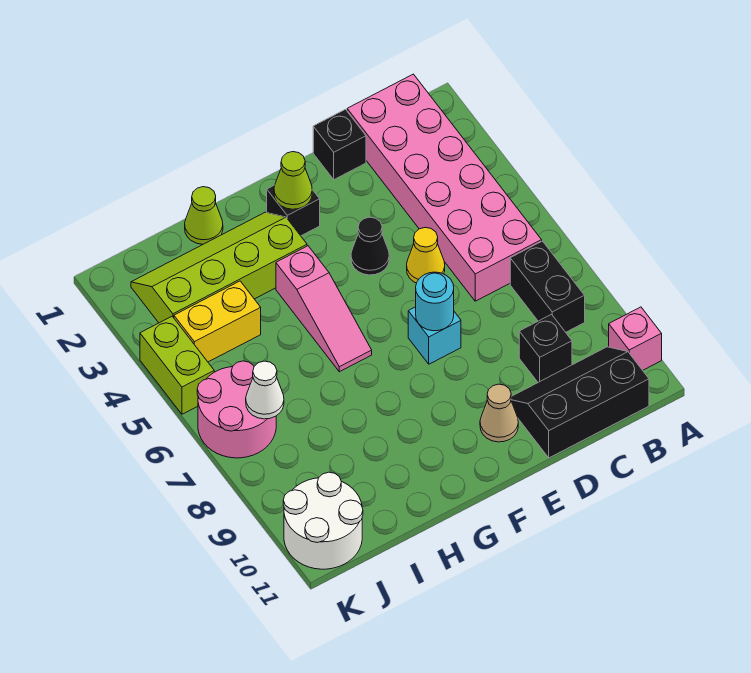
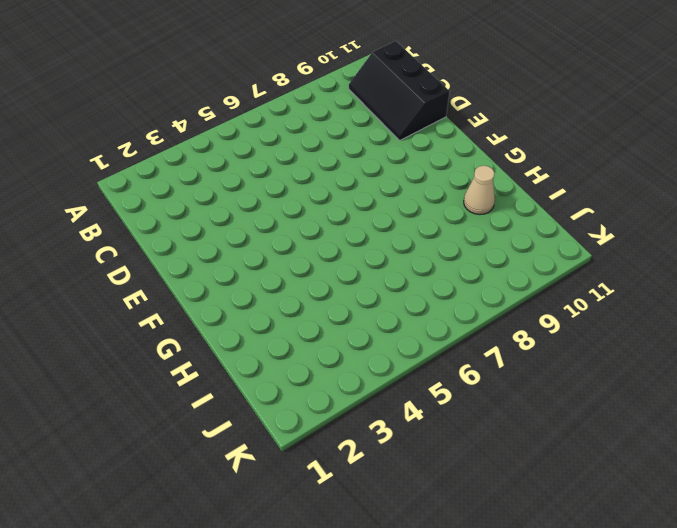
tan 1x1 cone [464,166,495,215] -> tan 1x1 cone moved to [480,384,518,442]
none -> pink 1x1 brick [609,307,662,370]
none -> pink 2x6 brick [347,74,542,301]
none -> black 1x2 brick [510,241,585,332]

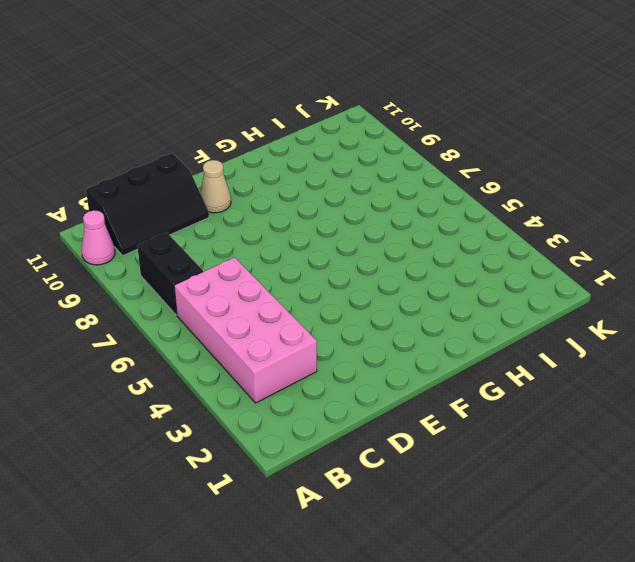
pink 1x1 cone [82,210,115,265] -> pink 1x1 brick [609,307,662,370]
pink 2x4 brick [174,257,317,403] -> pink 2x6 brick [347,74,542,301]
none -> black 1x1 brick [519,314,572,382]
none -> black 1x1 brick [313,109,366,180]
none -> yellow 1x1 cone [407,228,445,283]

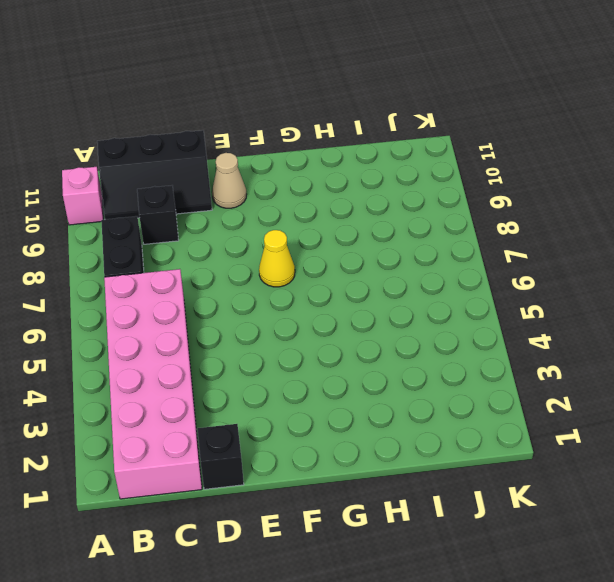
yellow 1x1 cone [259,230,295,287] -> yellow 1x1 cone moved to [407,228,445,283]
none -> black 1x1 cone [351,217,389,275]
none -> cyan 1x1 brick [408,307,461,364]
none -> black 1x1 brick [267,185,320,236]

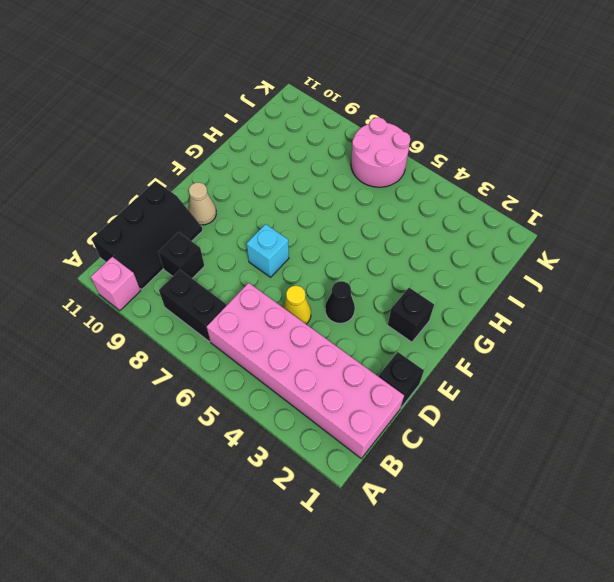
none -> lime 2x4 slope [131,212,307,323]
none -> pink 1x3 slope [276,246,372,372]
none -> lime 1x1 cone [185,187,223,244]

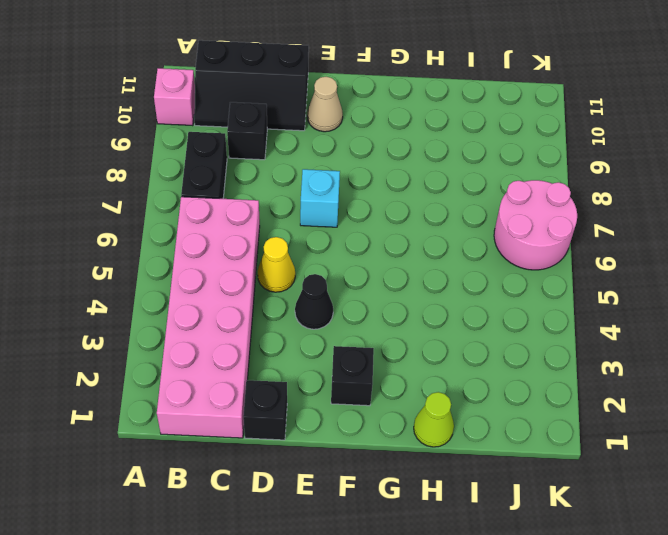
none -> lime 2x4 slope [131,212,307,323]
none -> pink 1x3 slope [276,246,372,372]
none -> yellow 1x2 brick [174,281,261,362]

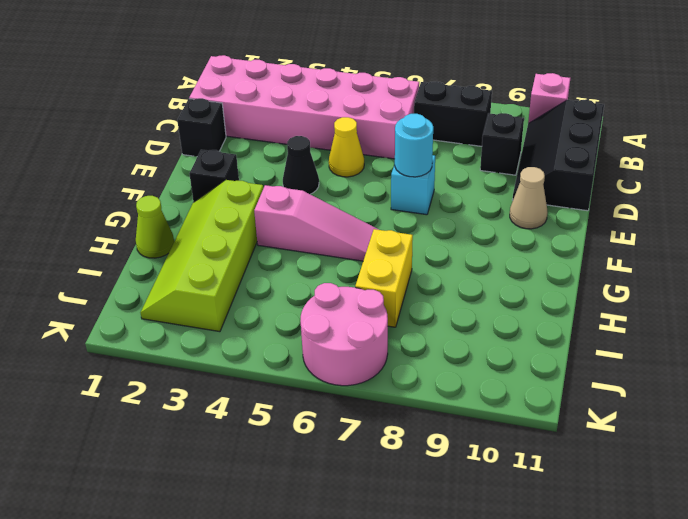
yellow 1x2 brick [355,229,413,327] -> yellow 1x2 brick moved to [174,281,261,362]
none -> white 2x2 round brick [283,472,363,569]
none -> lime 1x2 brick [140,316,214,414]
none -> lime 1x1 cone [274,152,312,209]

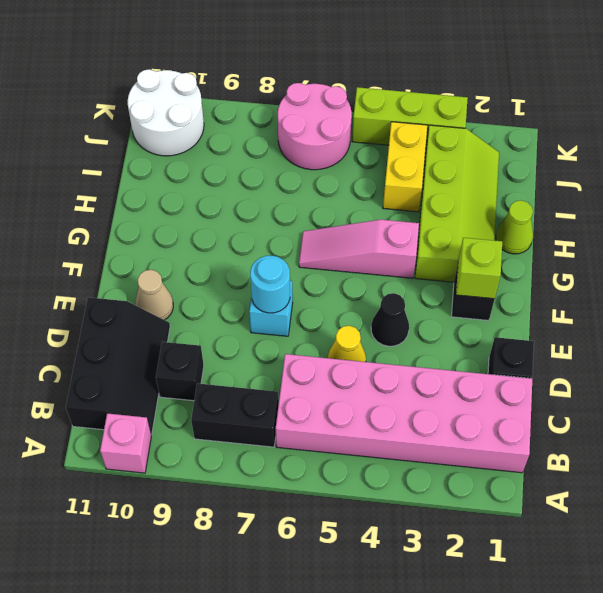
lime 1x1 brick [456,238,502,299] -> lime 1x1 cone [274,152,312,209]
lime 1x3 brick [352,87,468,149] -> lime 1x2 brick [140,316,214,414]
none -> white 1x1 cone [246,361,284,419]

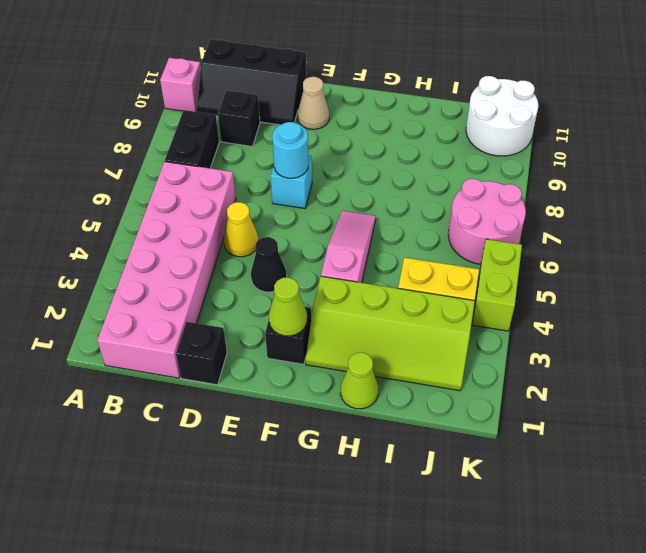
none -> white 1x1 cone [246,361,284,419]

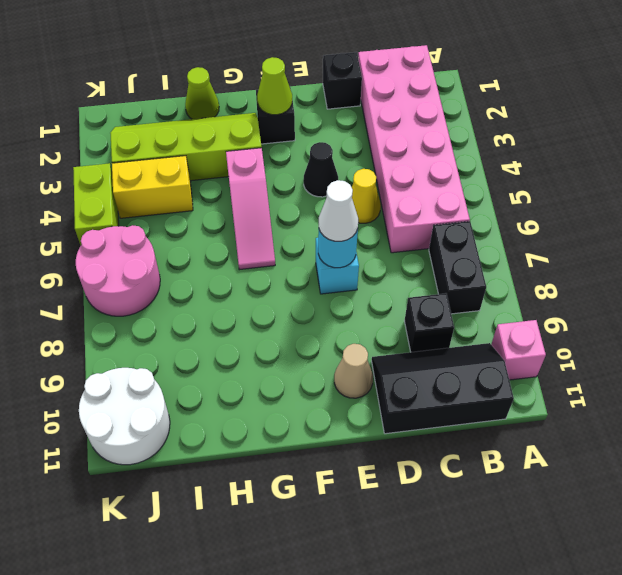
white 1x1 cone [319,180,358,241] -> white 1x1 cone moved to [246,361,284,419]

